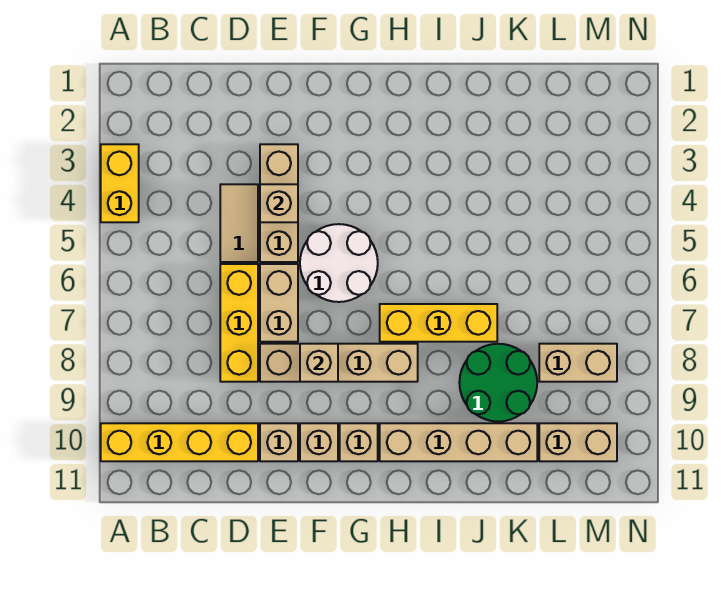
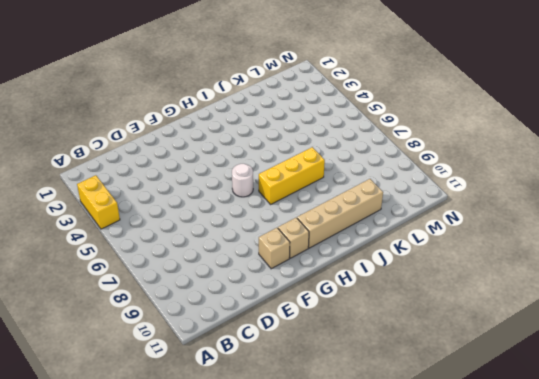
white 1x1 round brick [232,164,253,197] -> white 2x2 round brick [300,224,378,302]
none -> yellow 1x4 brick [101,423,258,461]
none -> tan 1x2 tile [220,184,258,262]
none -> yellow 1x3 brick [220,264,258,382]

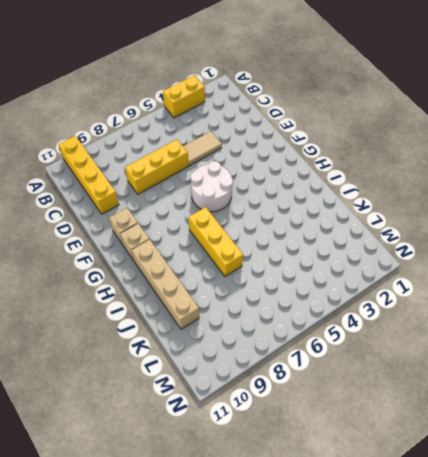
none -> tan 1x3 brick [260,144,298,262]
none -> tan 1x2 brick [260,264,298,342]
none -> tan 1x4 brick [260,344,418,382]

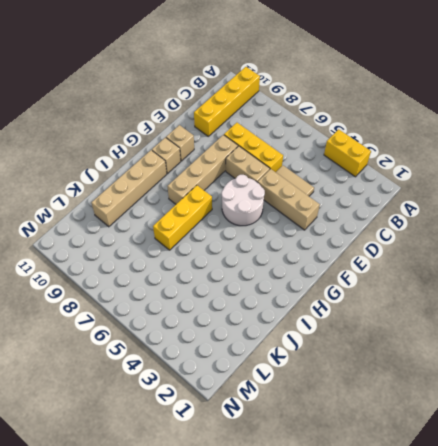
none -> tan 1x1 brick [260,423,298,461]
none -> green 2x2 round brick [459,344,537,422]
none -> tan 1x2 brick [539,344,617,382]

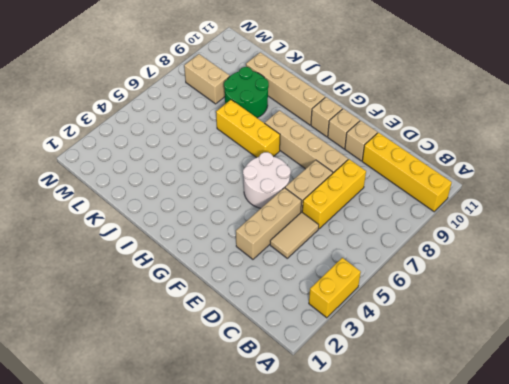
none -> tan 1x2 brick [539,423,617,461]
none -> tan 1x1 brick [260,184,298,222]
none -> tan 1x1 brick [300,344,338,382]

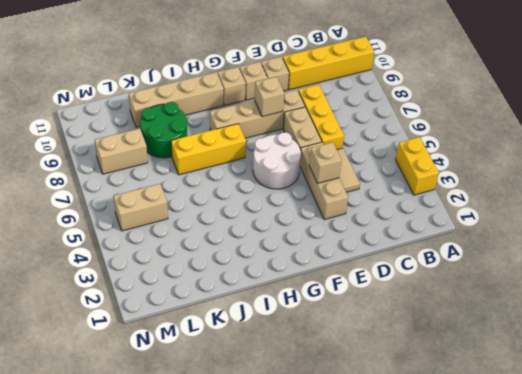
tan 1x2 brick [114,184,168,231] -> tan 1x2 brick moved to [539,423,617,461]

